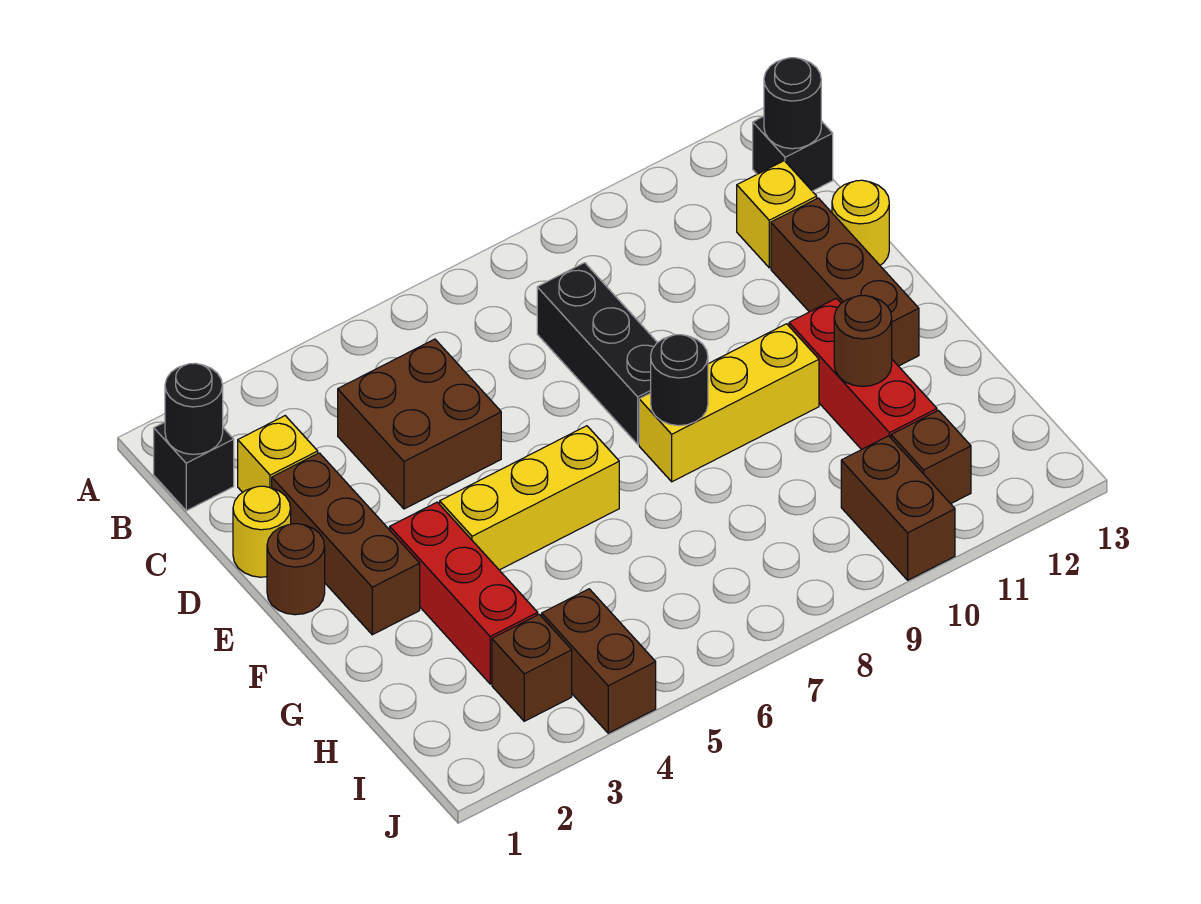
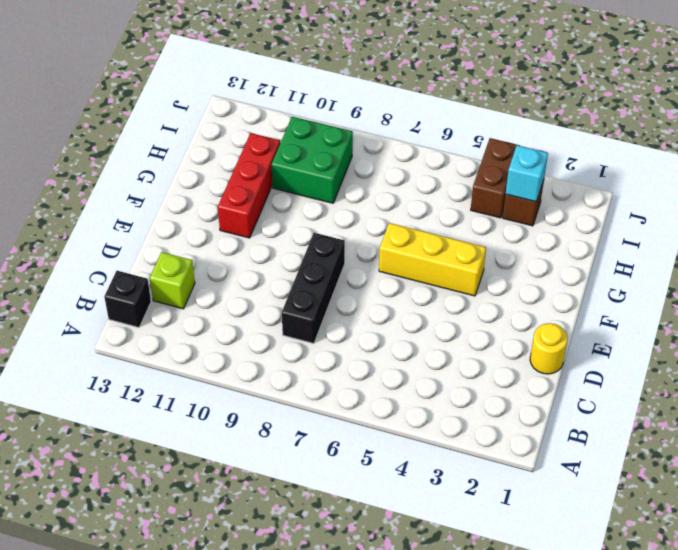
lime 1x1 brick [150,252,195,309] -> yellow 1x1 brick [737,161,817,268]
green 2x2 brick [271,117,353,203] -> brown 1x2 brick [841,436,955,580]
cyan 1x1 brick [506,145,548,202] -> none
none -> black 1x1 brick [154,422,234,511]
none -> yellow 1x1 brick [238,416,318,492]
none -> brown 2x2 brick [338,339,501,509]

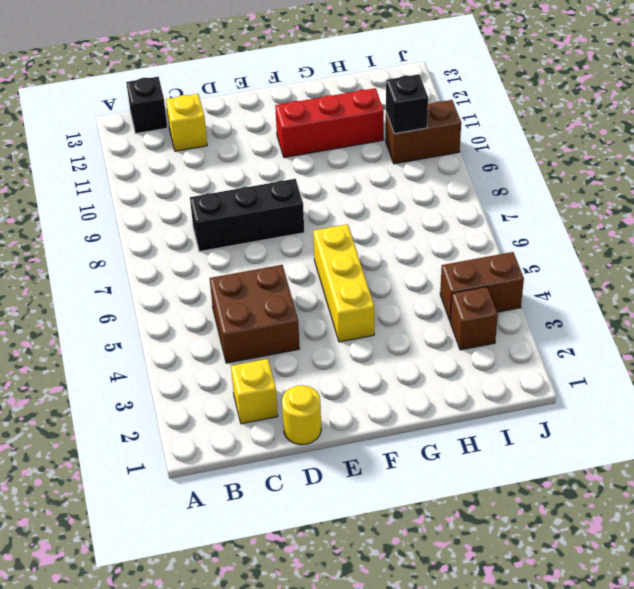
black 1x1 brick [386,74,428,134] -> black 1x1 brick moved to [154,422,234,511]
none -> brown 1x3 brick [272,453,420,635]
none -> brown 1x3 brick [771,198,919,366]
none -> yellow 1x1 round brick [832,180,889,265]

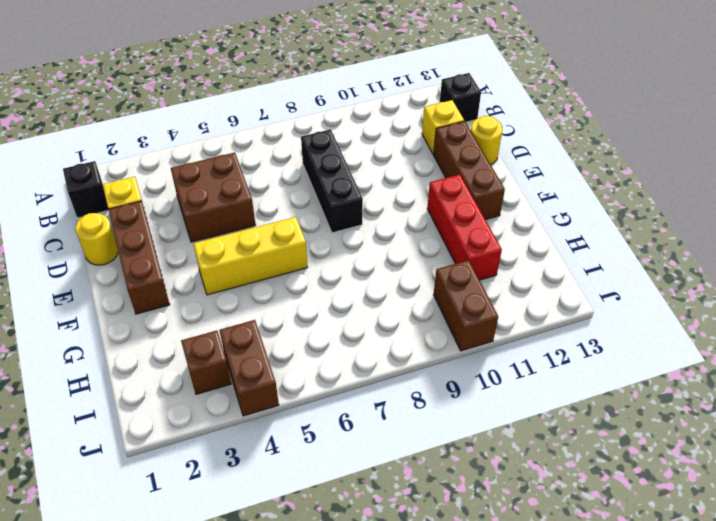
none -> brown 1x1 round brick [267,524,325,615]
none -> red 1x3 brick [390,502,538,684]
none -> yellow 1x3 brick [639,324,819,482]

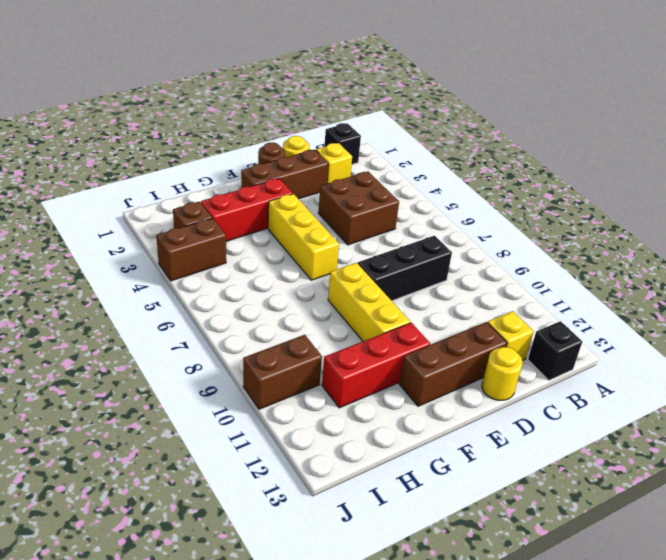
none -> brown 1x1 brick [891,411,971,504]
none -> black 1x1 round brick [165,363,223,454]
none -> black 1x1 round brick [764,58,821,149]

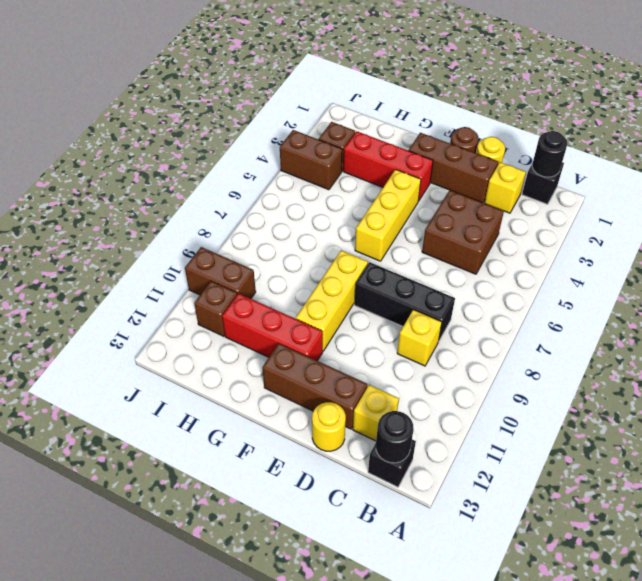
yellow 1x1 brick [397,310,442,366] -> none
none -> black 1x1 round brick [651,335,708,426]
none -> brown 1x1 round brick [834,295,892,386]

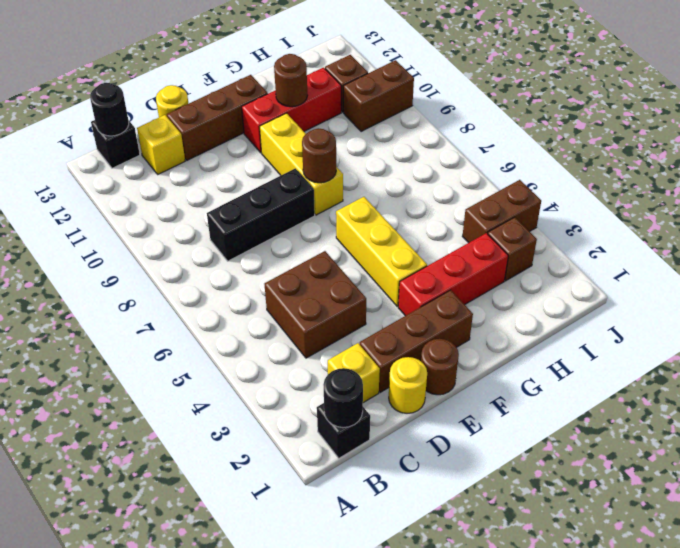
brown 1x1 round brick [302,128,336,183] -> black 1x1 round brick [651,335,708,426]

